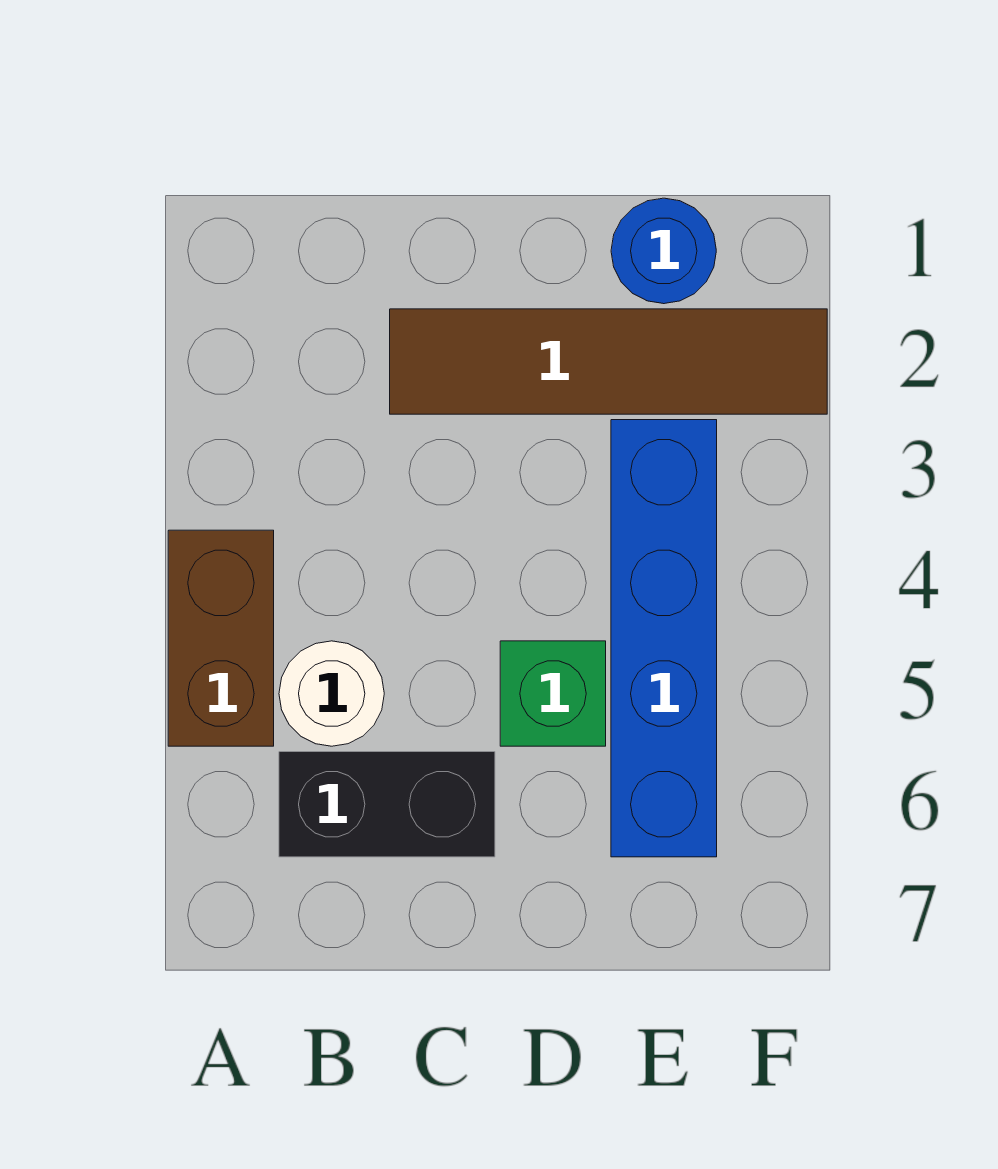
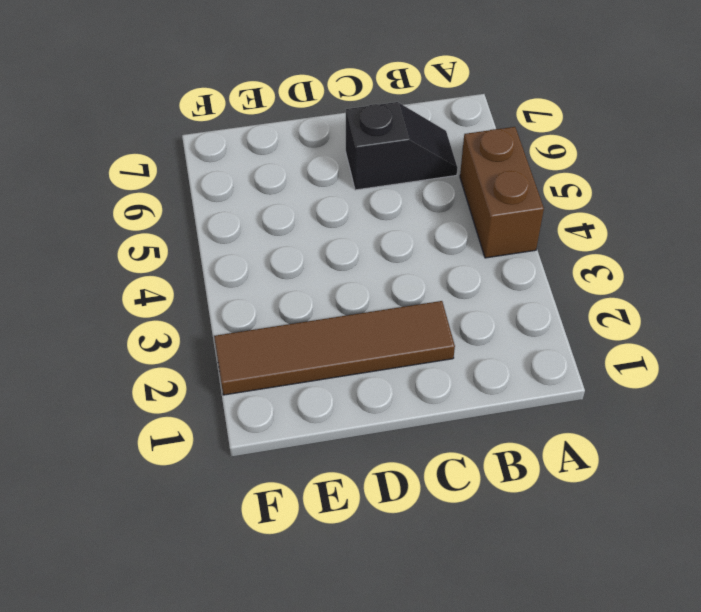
black 1x2 slope [346,102,457,190] -> black 1x2 brick [279,752,495,857]
none -> white 1x1 round brick [279,641,384,746]
none -> green 1x1 brick [500,641,606,746]

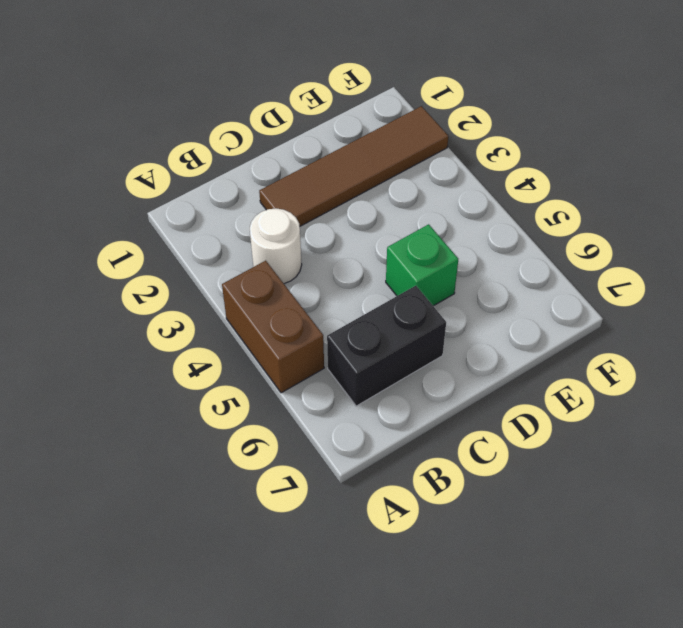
white 1x1 round brick [250,208,302,284] -> white 1x1 round brick moved to [279,641,384,746]
none -> blue 1x1 round brick [611,198,716,304]
none -> blue 1x4 brick [611,420,717,857]

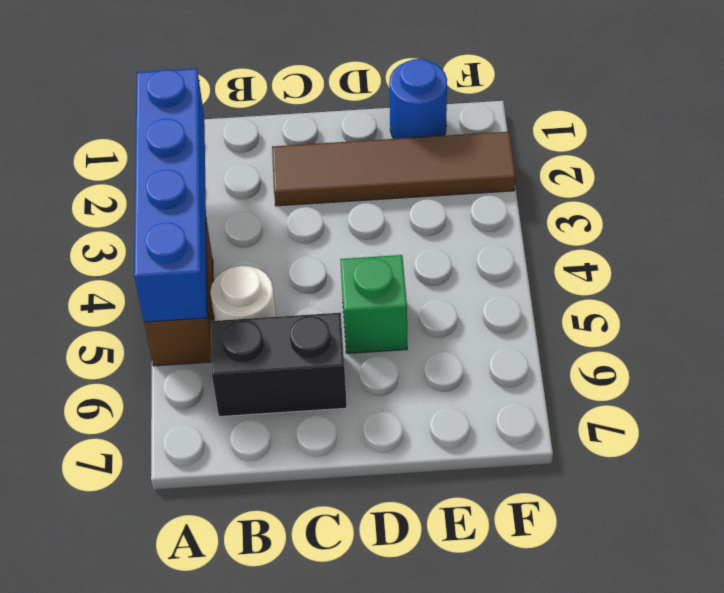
blue 1x4 brick [134,69,207,322] -> blue 1x4 brick moved to [611,420,717,857]

